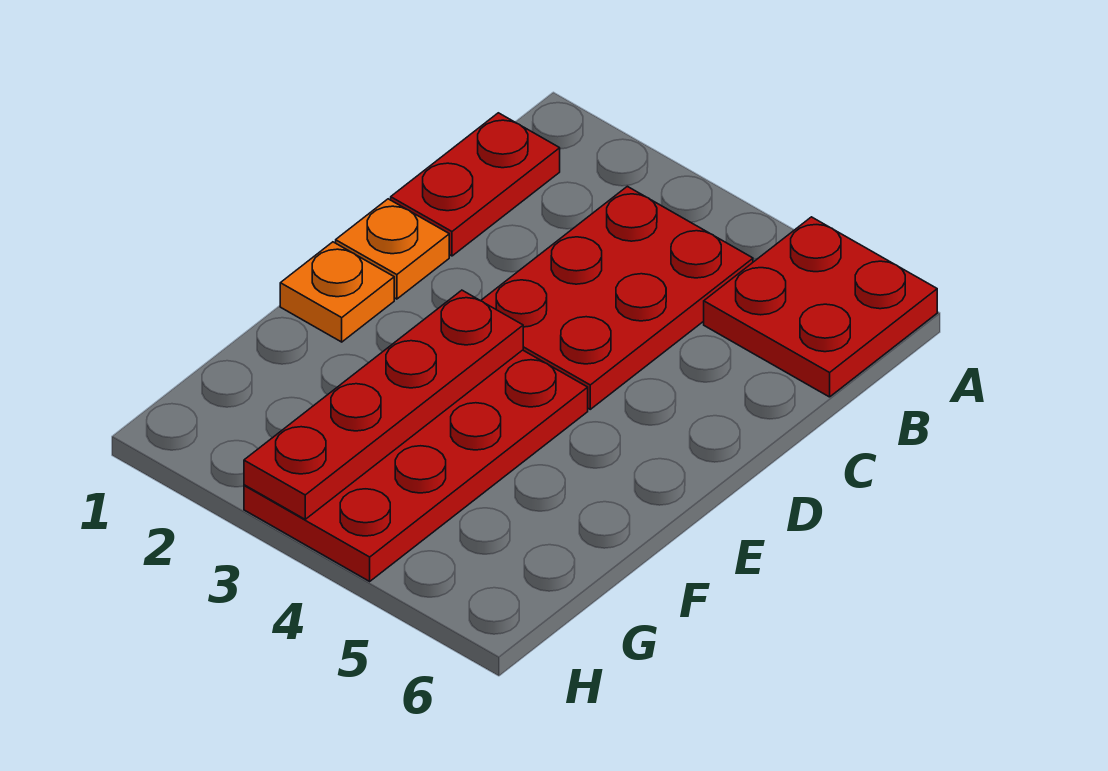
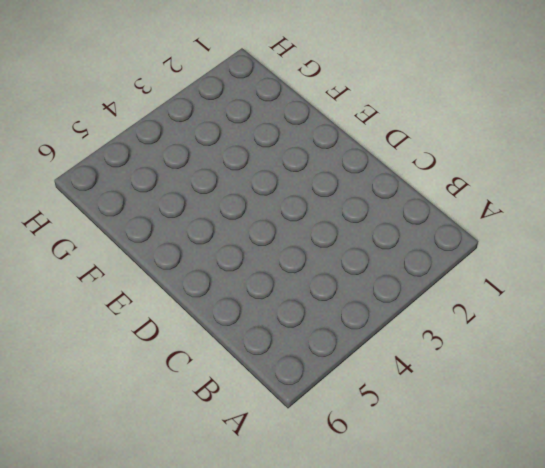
none -> red 2x2 plate [704,217,937,397]
none -> red 1x2 plate [391,113,560,256]

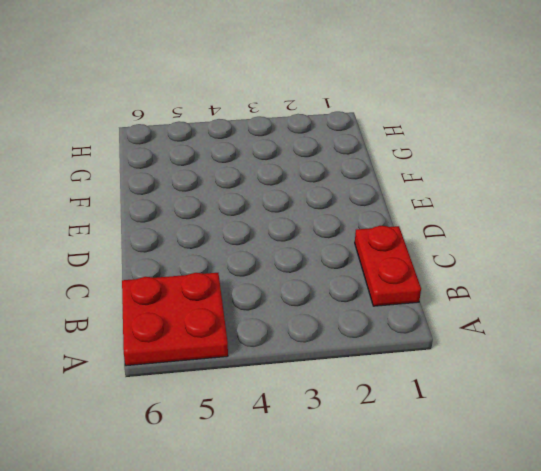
none -> red 2x3 plate [481,186,753,409]
none -> orange 1x1 plate [336,199,449,299]

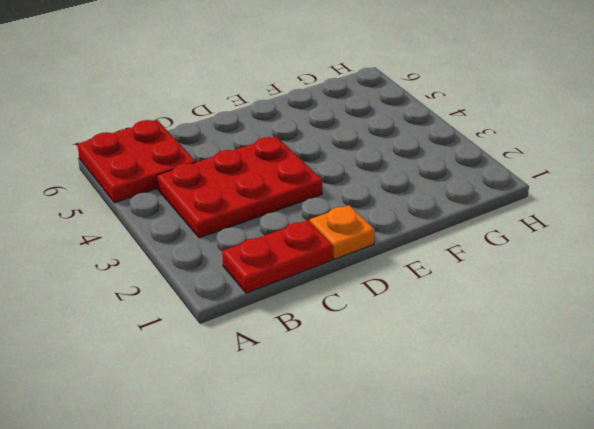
none -> orange 1x1 plate [280,242,394,342]
none -> red 2x4 plate [244,350,588,581]

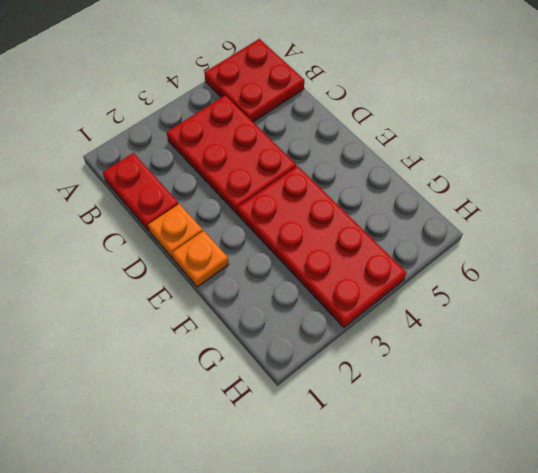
none -> red 1x4 plate [244,290,523,519]

